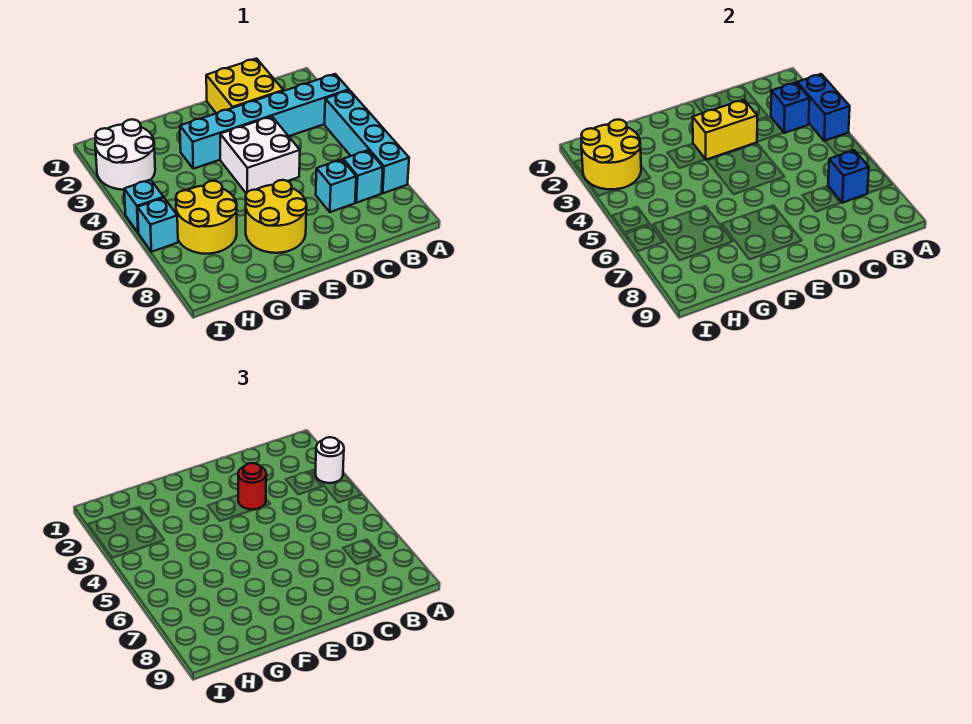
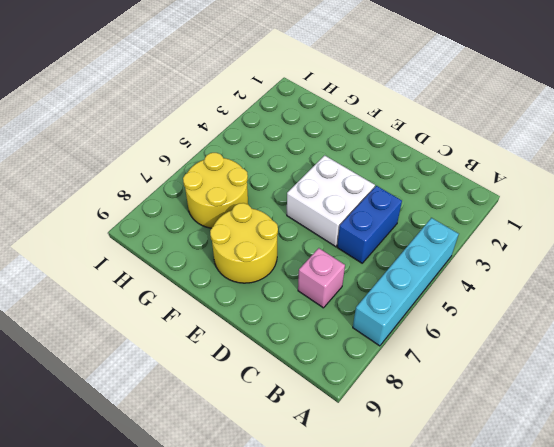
blue 1x2 brick [337,186,402,263] -> blue 1x2 brick moved to [797,74,850,141]
pink 1x1 brick [298,248,345,308] -> cyan 1x1 brick [316,159,356,212]
none -> cyan 1x6 brick [180,74,349,169]
none -> cyan 1x1 brick [343,150,383,203]
none -> yellow 2x2 brick [206,59,283,113]

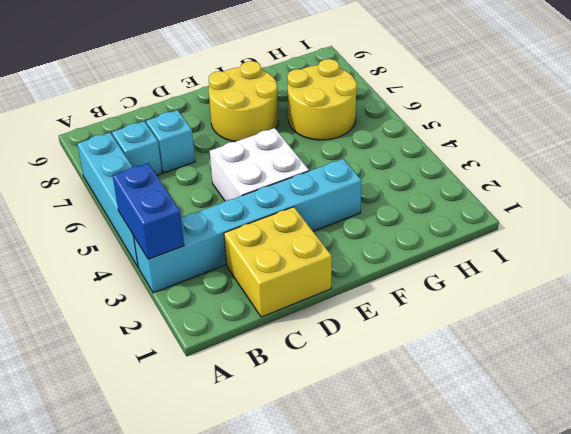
none -> white 2x2 round brick [95,119,155,190]
none -> cyan 1x1 brick [124,180,164,233]
none -> cyan 1x1 brick [138,198,178,252]

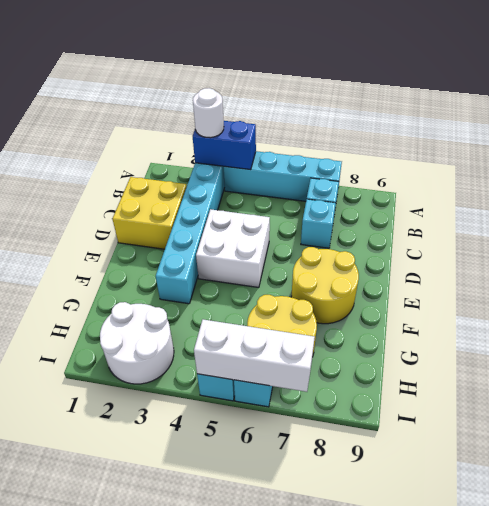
white 1x3 brick [194,319,315,392] -> none
none -> blue 1x1 brick [771,82,809,133]
none -> blue 1x1 brick [828,150,869,203]
none -> yellow 1x2 brick [693,100,757,160]

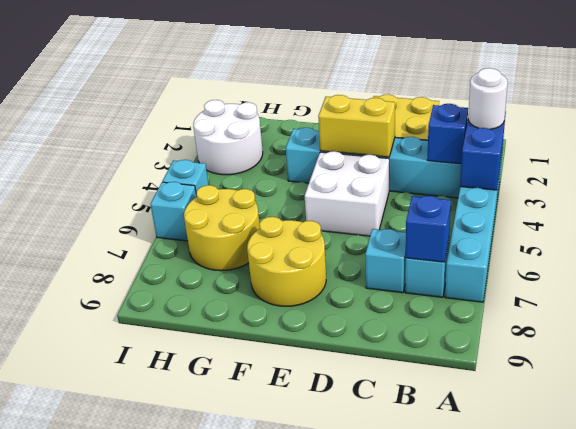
none -> yellow 2x2 round brick [581,119,641,189]
none -> red 1x1 round brick [238,463,266,509]

